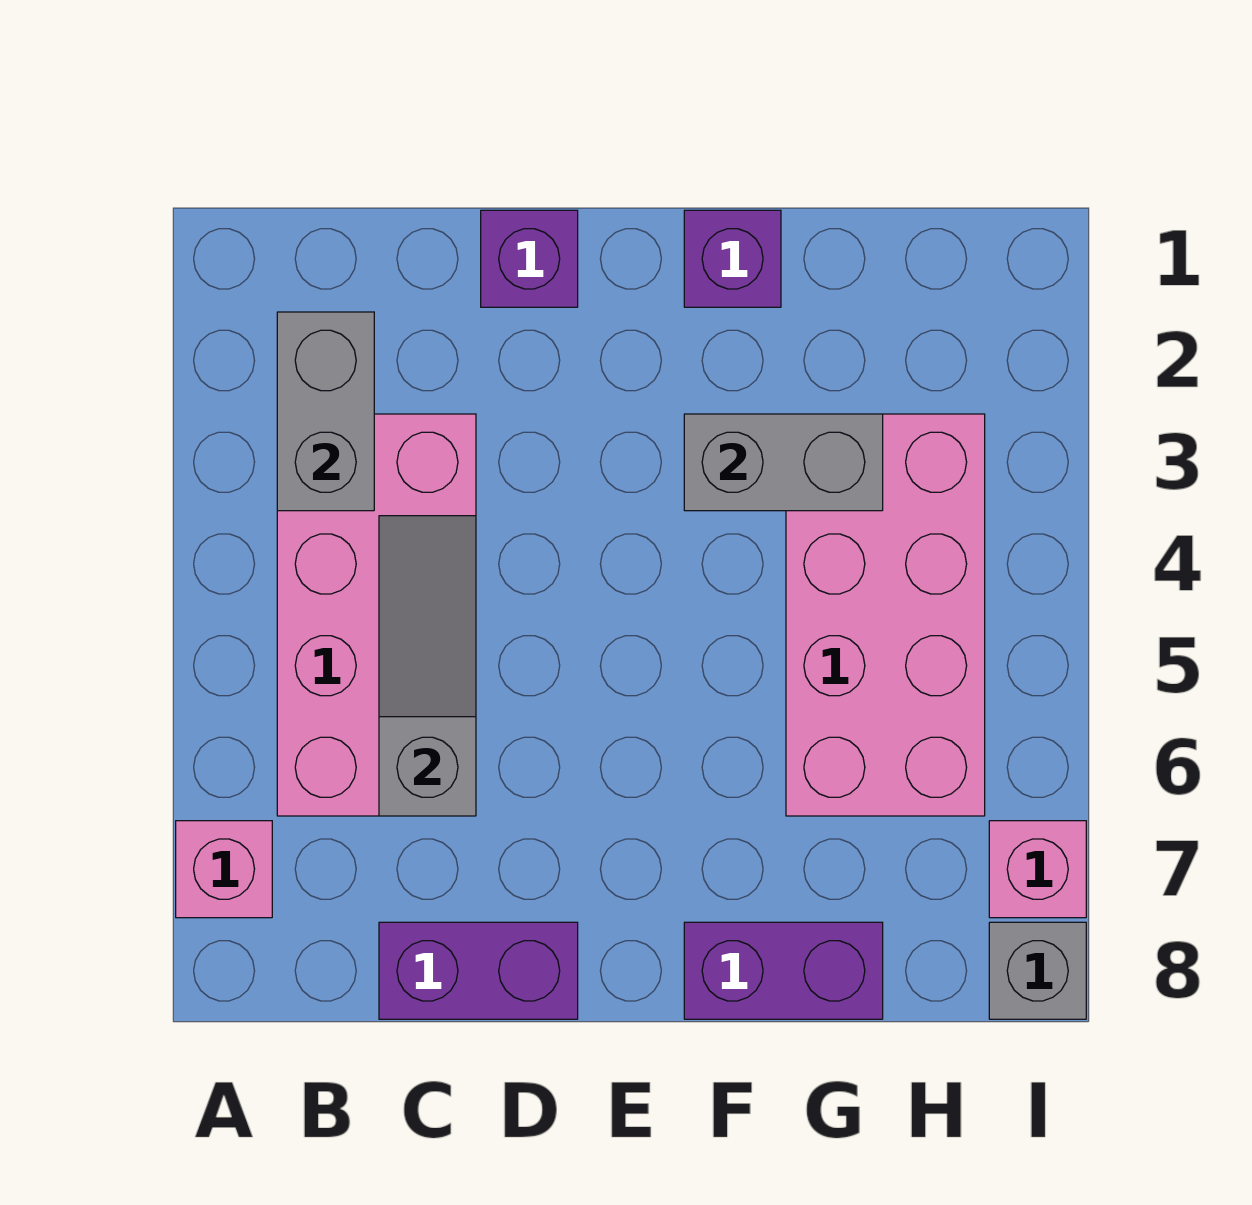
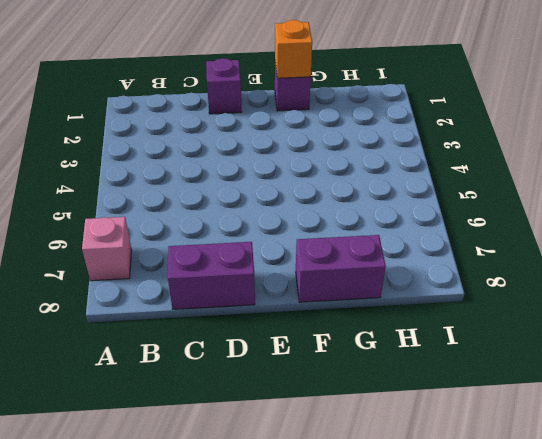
orange 1x1 brick [275,20,312,78] -> none
none -> pink 2x4 brick [277,414,476,816]
none -> pink 2x4 brick [786,414,985,816]
none -> pink 1x1 brick [989,821,1086,918]

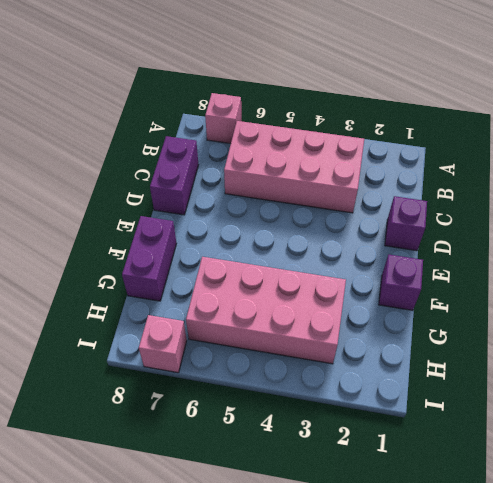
none -> grey 1x1 brick [989,922,1086,1019]
none -> grey 1x2 brick [277,312,374,511]
none -> grey 1x3 slope [379,516,476,816]

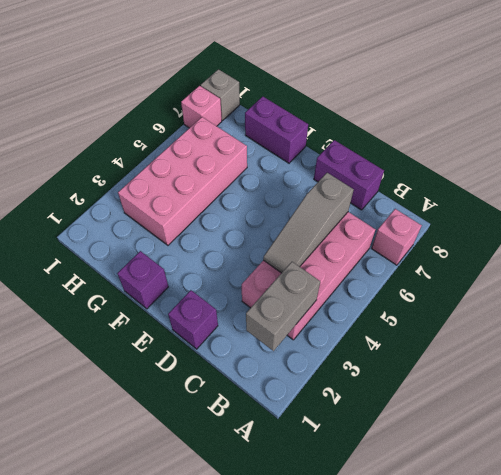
none -> grey 1x2 brick [684,414,883,511]

